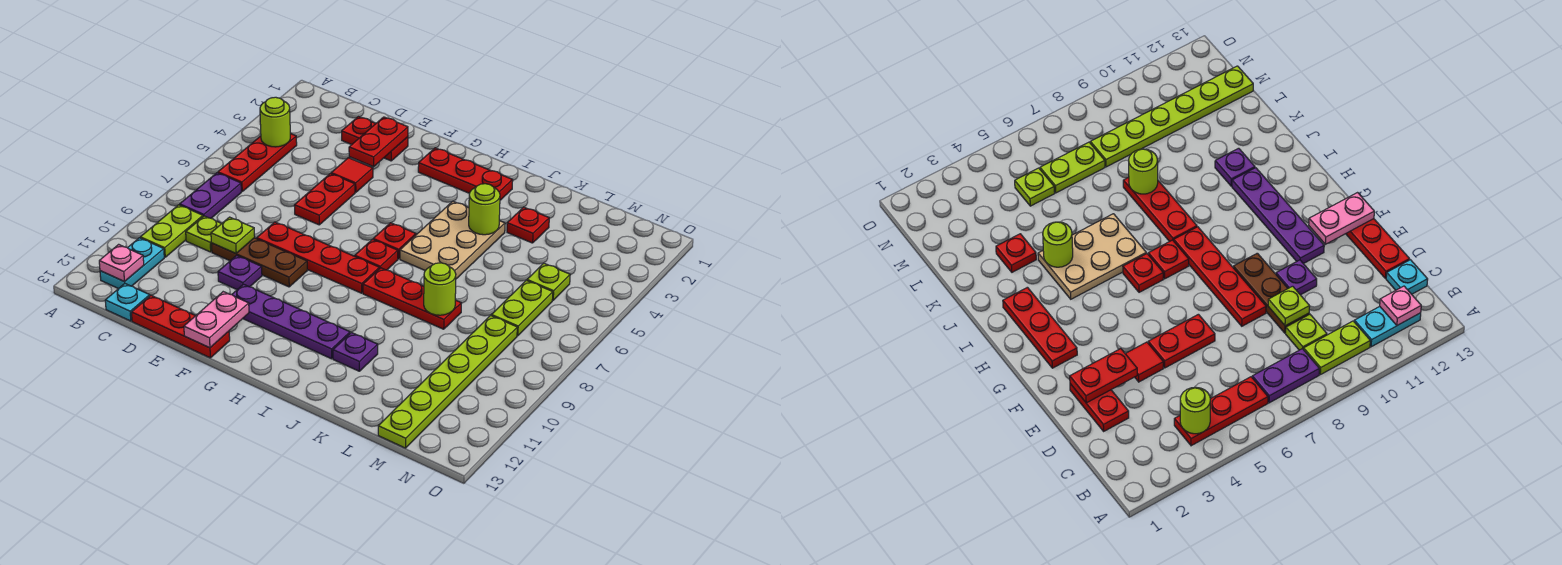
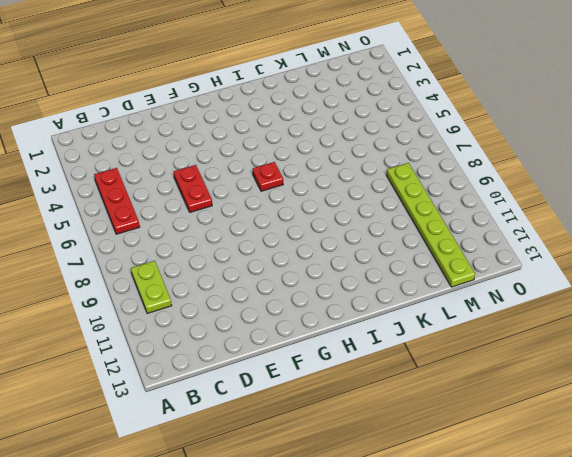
none -> purple 1x2 plate [180,173,241,218]
none -> cyan 1x2 plate [100,238,164,289]
none -> lime 1x1 plate [186,216,222,252]
none -> cyan 1x1 plate [105,284,150,321]

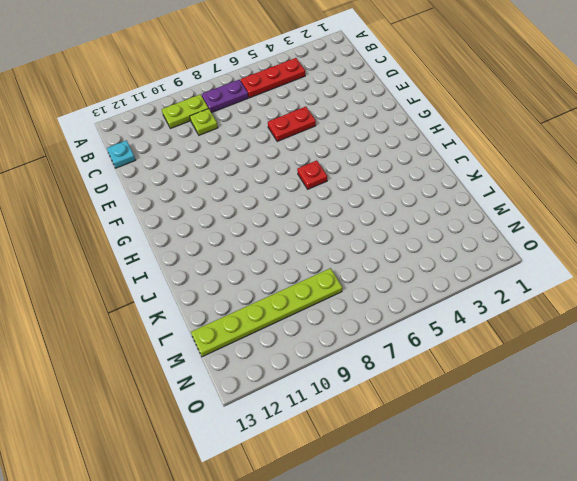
none -> cyan 1x2 plate [100,238,164,289]
none -> red 1x2 plate [342,117,408,161]
none -> brown 1x3 plate [211,238,307,287]
none -> red 1x3 plate [131,295,230,358]

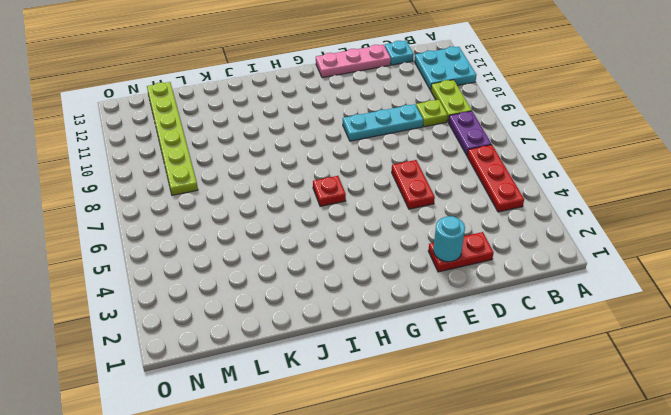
cyan 2x2 plate [415,47,476,90] -> cyan 1x2 plate [100,238,164,289]
cyan 1x3 plate [343,104,423,141] -> brown 1x3 plate [211,238,307,287]
pink 1x3 plate [316,45,391,78] -> red 1x3 plate [131,295,230,358]
cyan 1x1 round brick [433,216,465,262] -> red 1x2 plate [349,117,408,167]
none -> red 1x1 tile [331,158,373,192]
none -> red 1x4 plate [257,222,379,293]
none -> purple 1x1 plate [218,255,262,289]
none -> purple 1x4 plate [232,284,350,359]

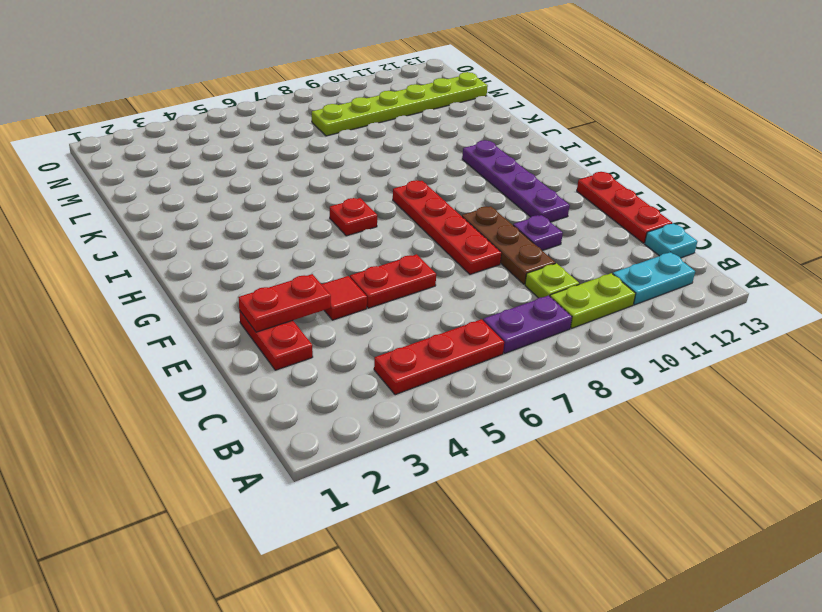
none -> red 1x3 plate [418,148,513,200]
none -> red 1x1 plate [355,239,398,270]
none -> tan 2x3 plate [400,201,505,279]
none -> red 1x3 plate [363,268,461,329]

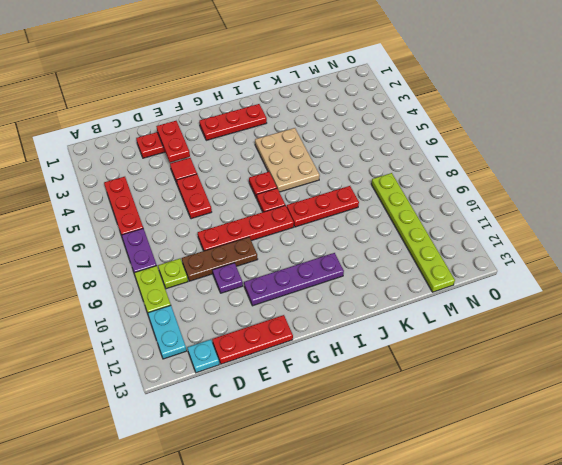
none -> purple 1x1 plate [333,332,378,371]
none -> red 1x1 plate [507,207,549,243]
none -> lime 1x1 plate [527,263,570,300]
none -> lime 1x2 plate [491,280,553,336]

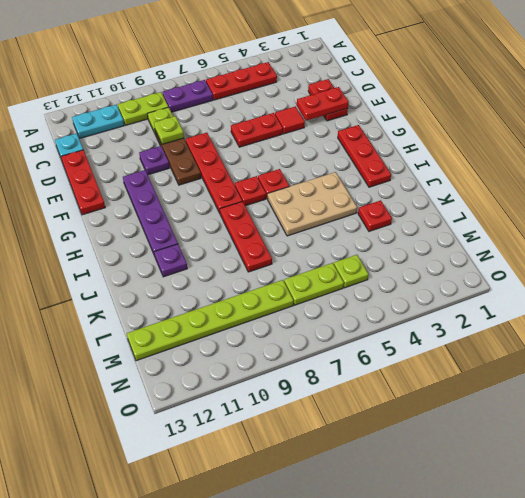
none -> lime 1x1 round brick [260,97,290,147]
none -> pink 1x1 plate [99,244,144,282]
none -> pink 1x2 plate [184,292,249,348]
none -> lime 1x1 round brick [469,184,500,235]

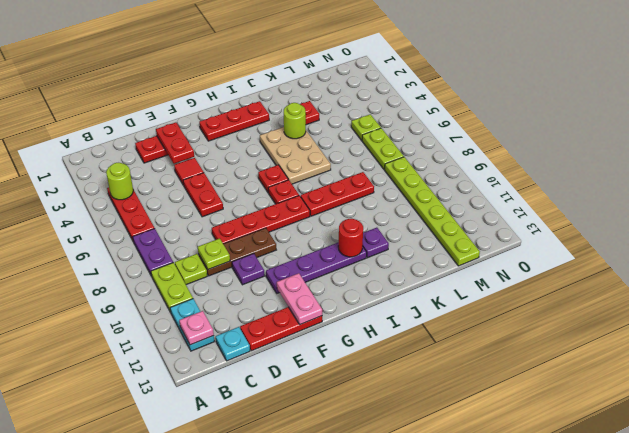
red 1x1 round brick [338,219,363,257] -> none
none -> lime 1x1 round brick [424,263,456,315]

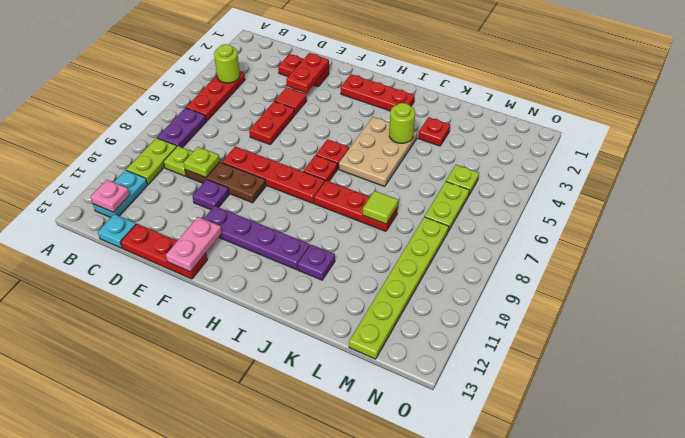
lime 1x1 tile [363,191,398,224] -> lime 1x1 round brick [424,263,456,315]

